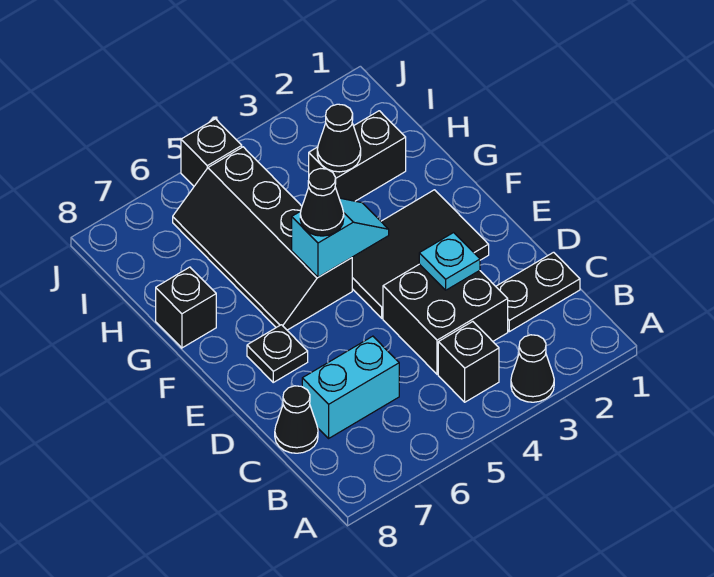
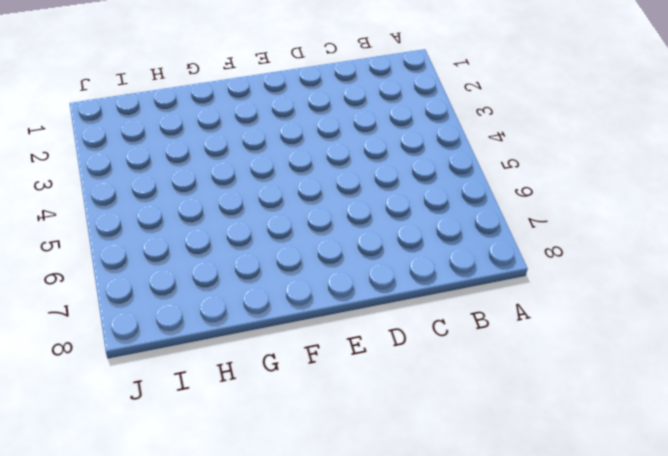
none -> black 1x1 cone [511,335,554,402]
none -> black 1x1 brick [438,321,499,402]
none -> black 1x2 plate [496,252,580,332]

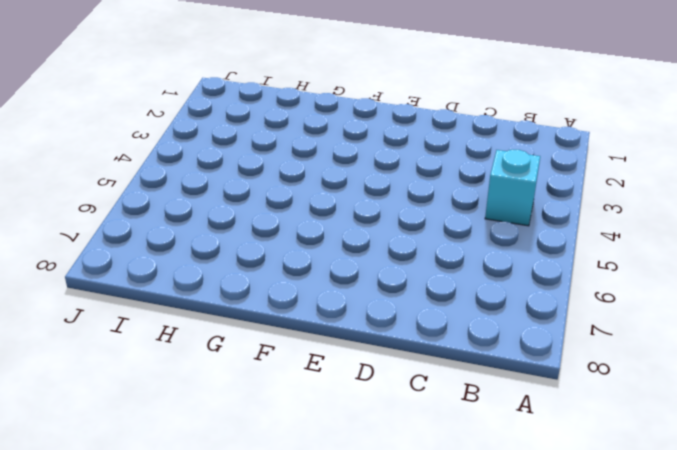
cyan 1x1 brick [485,150,540,226] -> black 1x1 brick [438,321,499,402]
none -> black 1x1 cone [511,335,554,402]
none -> black 1x2 plate [496,252,580,332]
none -> black 2x2 brick [383,264,508,374]

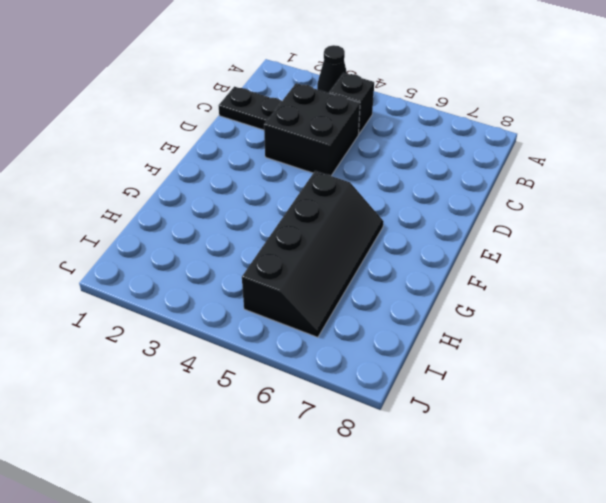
none -> cyan 1x2 brick [302,336,399,438]
none -> black 1x1 cone [275,386,318,453]
none -> black 2x3 tile [352,190,489,318]

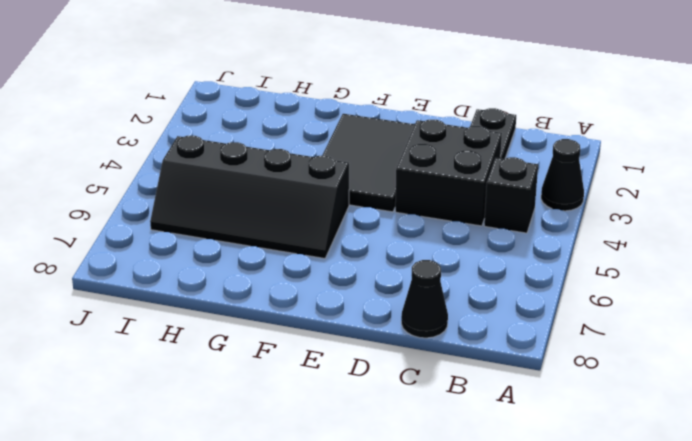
none -> cyan 1x2 brick [302,336,399,438]
none -> black 1x1 plate [247,325,308,382]
none -> black 1x1 brick [156,267,216,348]

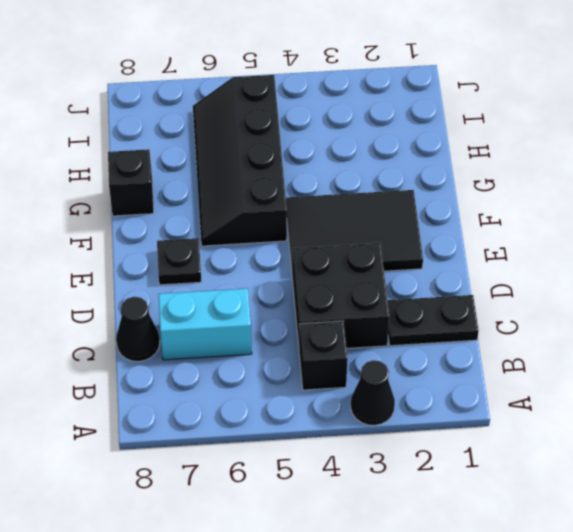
none -> black 1x2 brick [309,111,406,201]
none -> black 1x1 brick [181,119,242,186]
none -> cyan 1x1 plate [419,233,480,290]

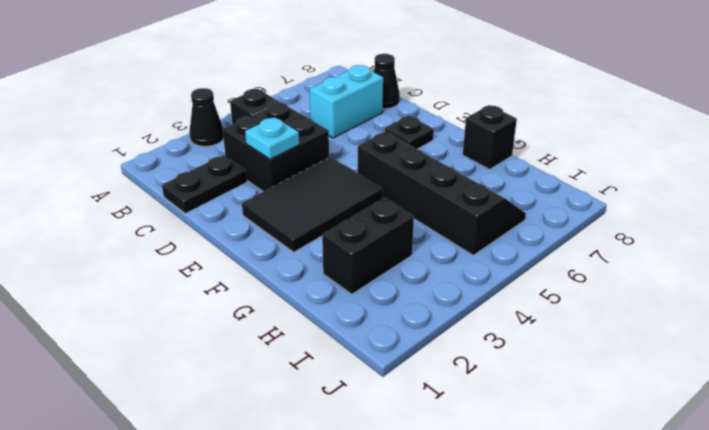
none -> black 1x1 brick [181,119,242,186]
none -> cyan 1x2 slope [292,198,389,277]
none -> black 1x1 cone [317,104,361,172]

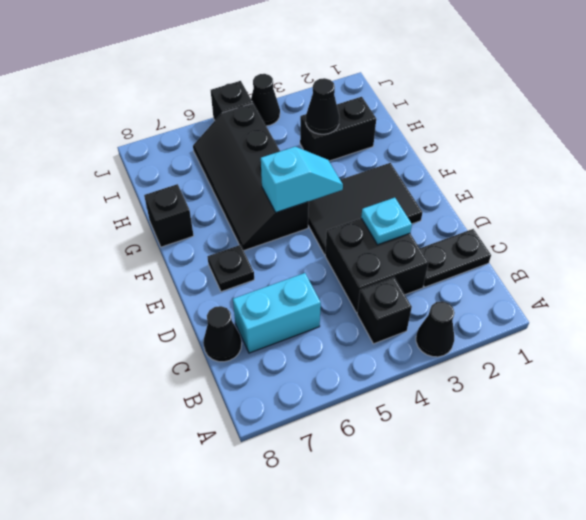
black 1x1 cone [251,74,280,126] -> black 1x1 cone moved to [300,169,344,236]

